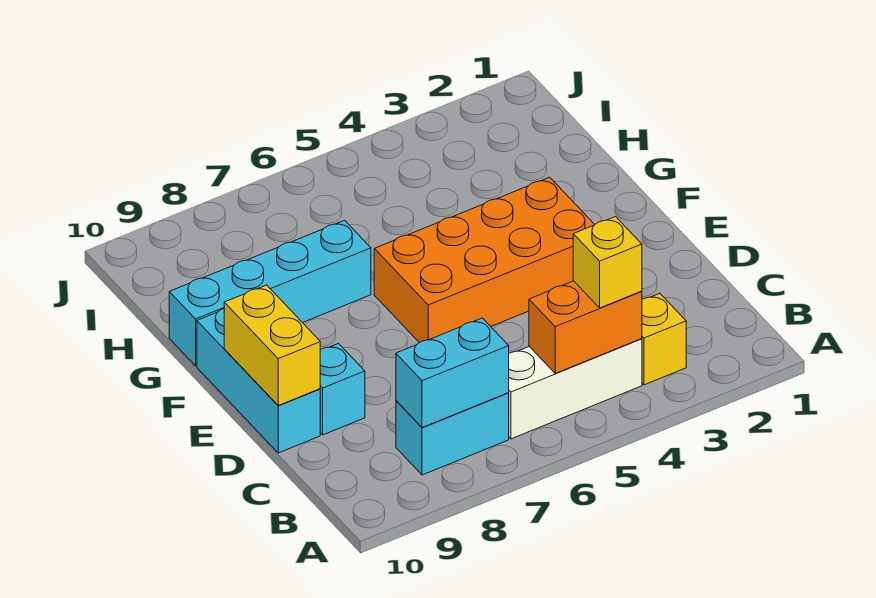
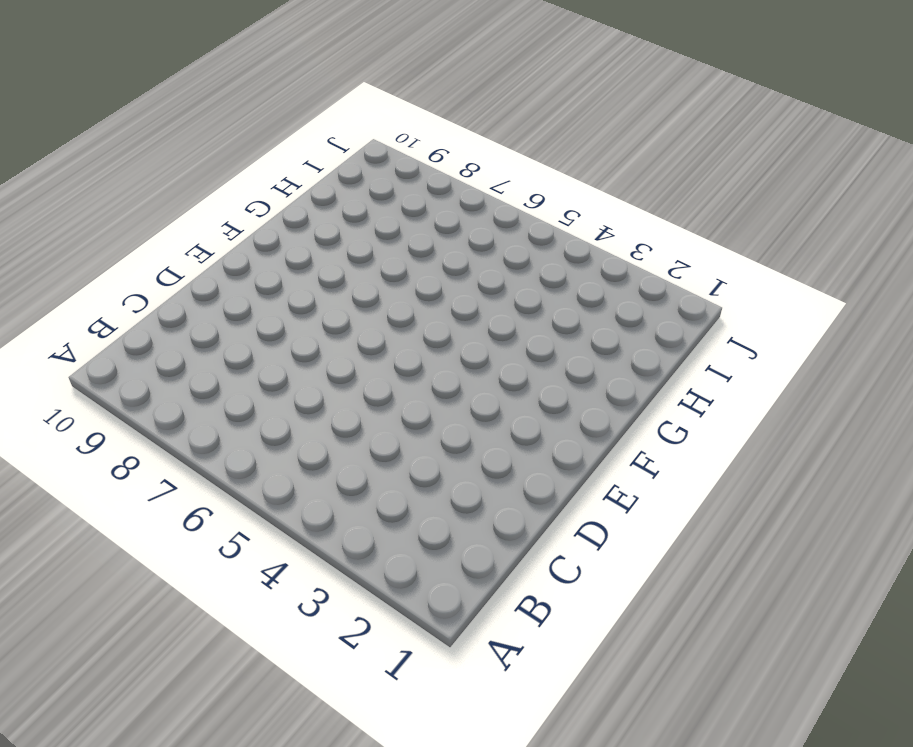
none -> yellow 1x1 brick [642,294,686,385]
none -> white 1x3 brick [509,339,642,439]

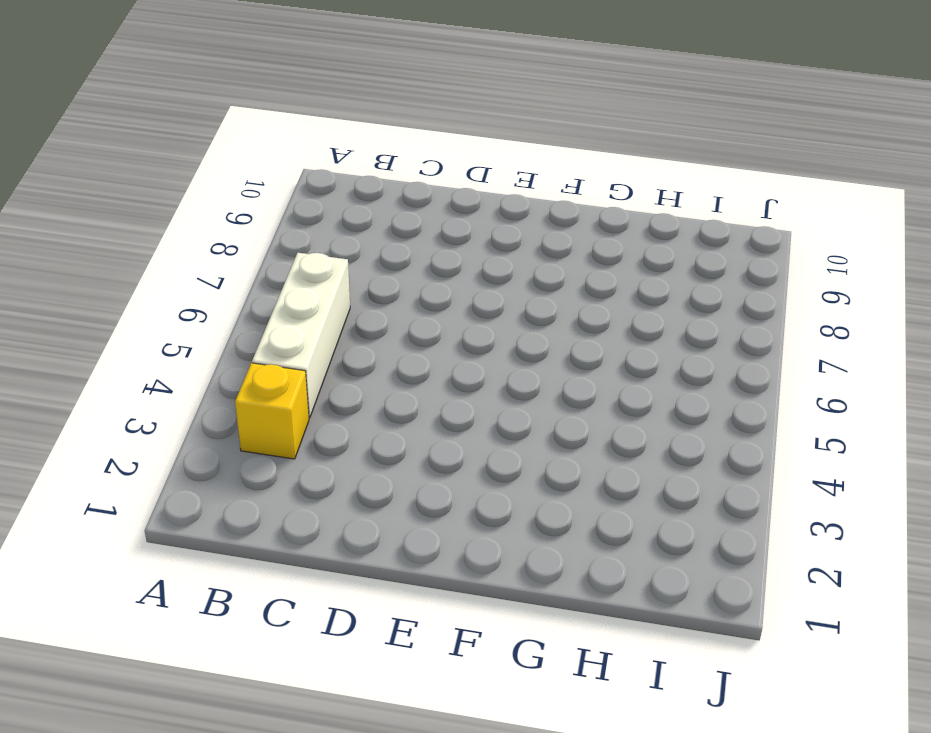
none -> cyan 1x2 brick [396,393,509,475]
none -> cyan 1x1 brick [320,344,365,435]

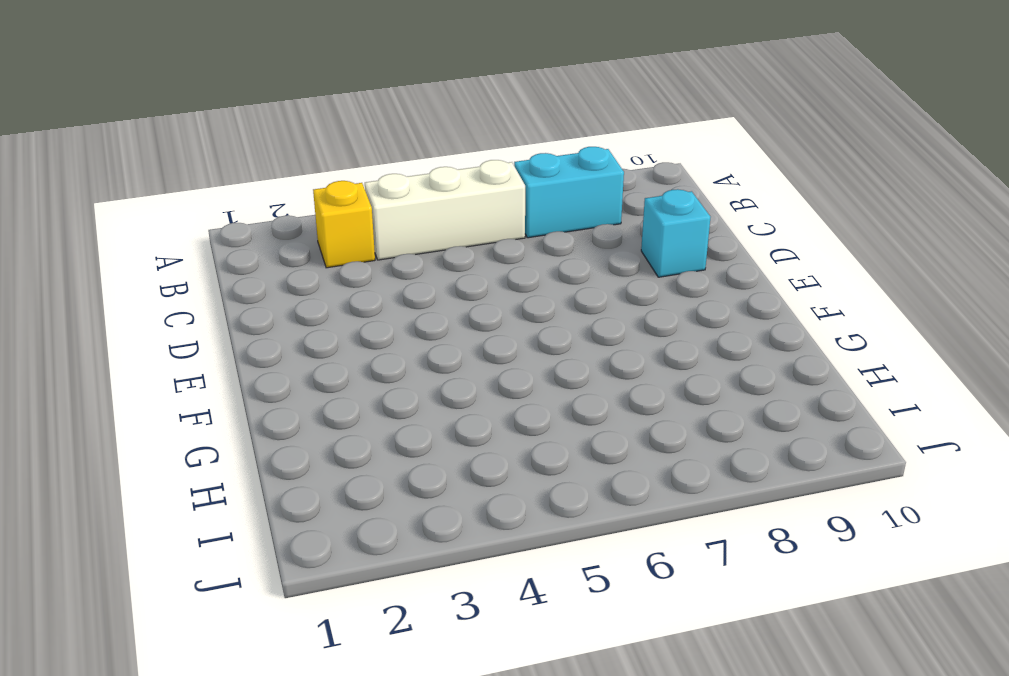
none -> cyan 1x3 brick [197,309,320,453]
none -> orange 2x4 brick [374,177,595,343]

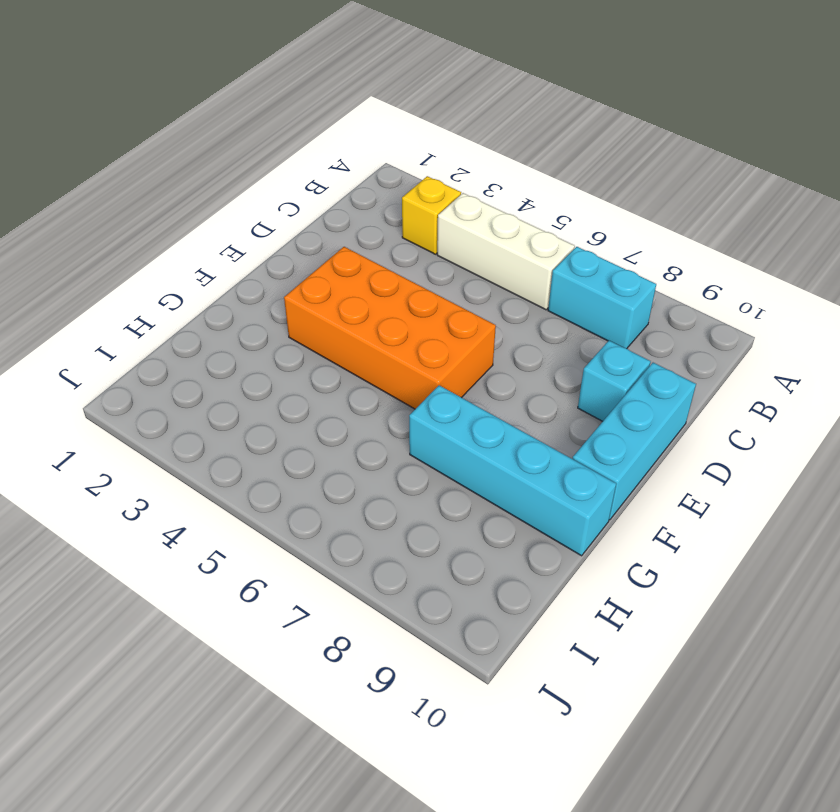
none -> orange 1x2 brick [529,281,642,373]
none -> cyan 1x2 brick [396,318,509,428]

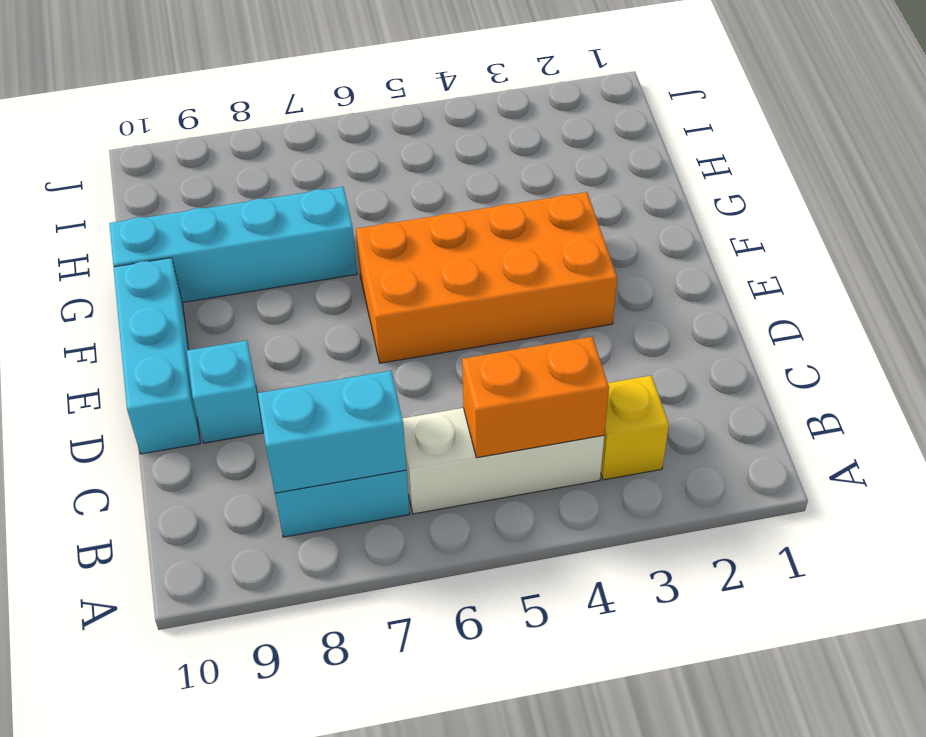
none -> yellow 1x2 brick [224,285,320,405]
none -> yellow 1x1 brick [573,217,642,308]

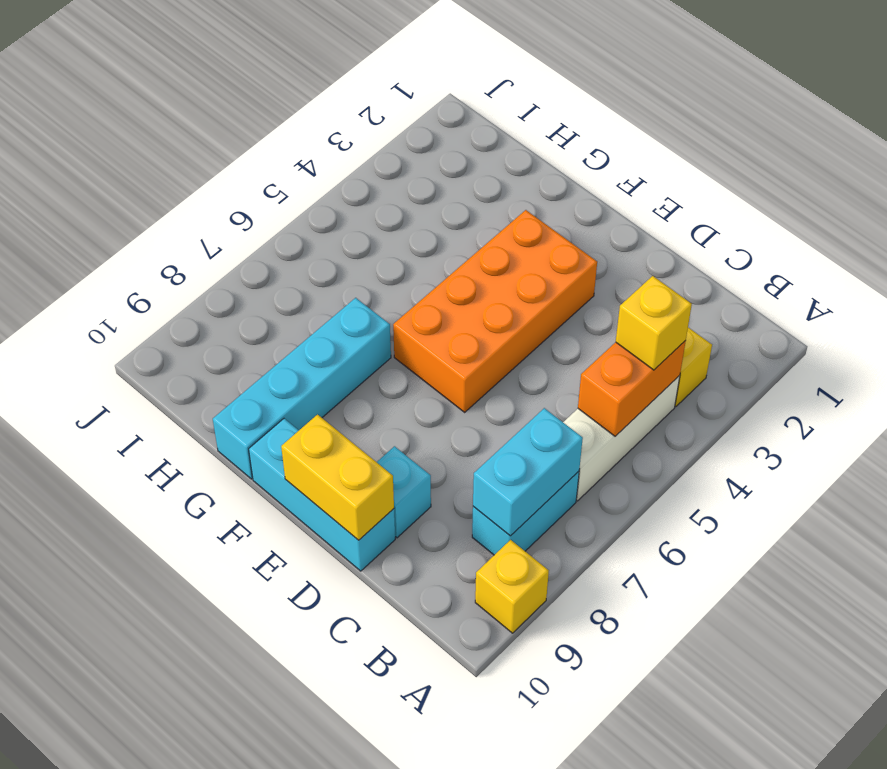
yellow 1x1 brick [475,540,549,633] -> none

